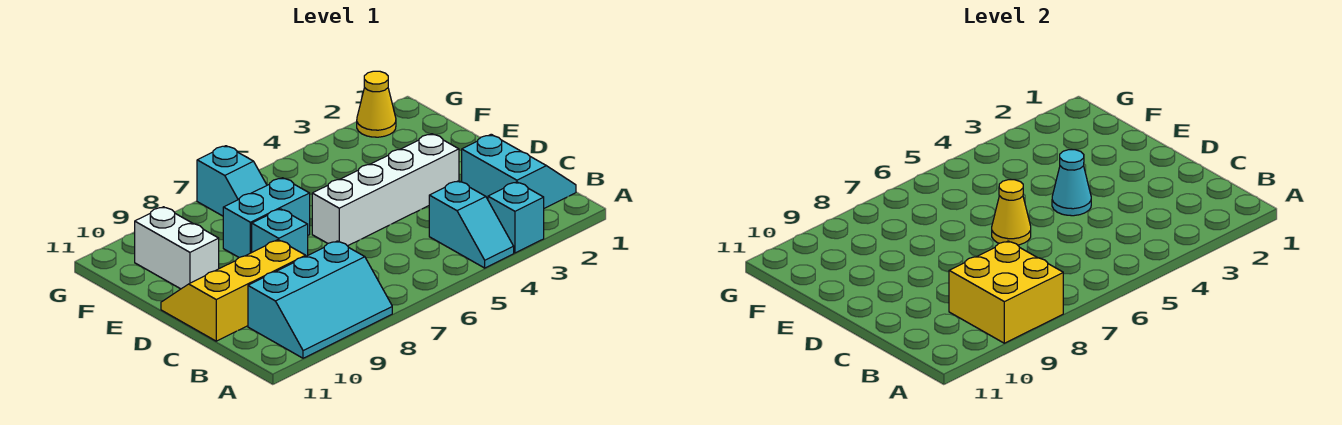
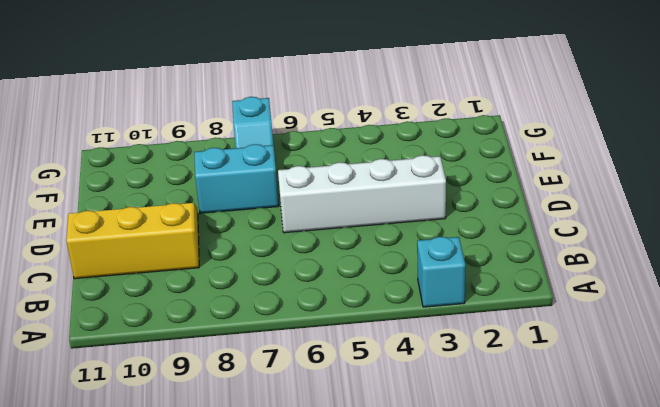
none -> cyan 1x2 slope [429,181,514,268]
none -> cyan 2x3 slope [248,241,392,358]
none -> cyan 2x2 slope [462,134,576,208]

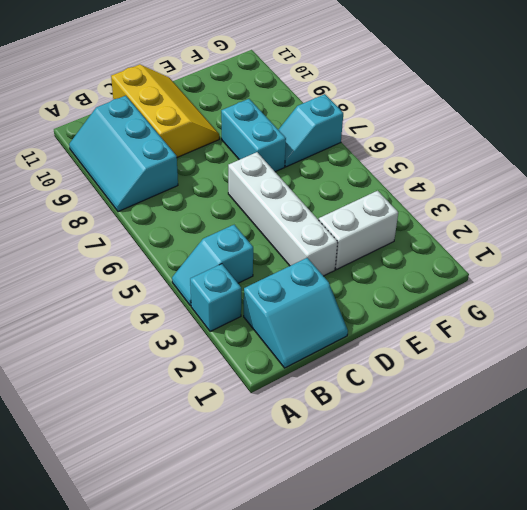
white 1x2 brick [319,191,398,270] -> white 1x2 brick moved to [135,207,219,289]
none -> cyan 1x1 brick [252,209,308,256]
none -> yellow 1x1 cone [357,71,396,137]
none -> yellow 2x2 brick [949,241,1063,343]

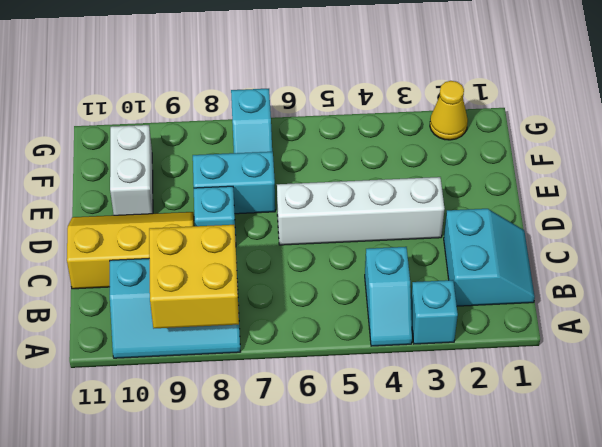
none -> cyan 1x1 cone [1052,150,1091,216]
none -> yellow 1x1 cone [992,180,1031,245]

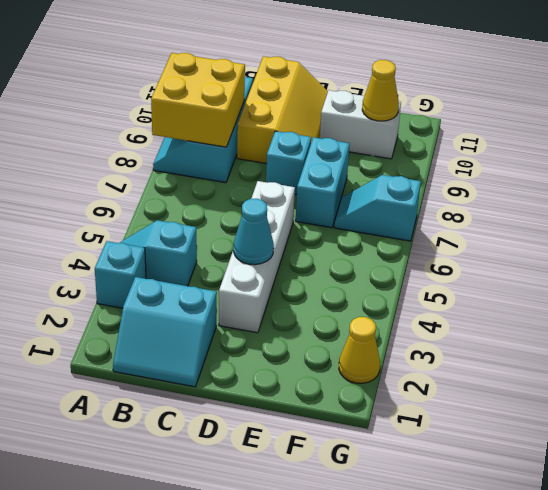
yellow 1x1 cone [362,60,399,121] -> yellow 1x1 cone moved to [992,180,1031,245]

